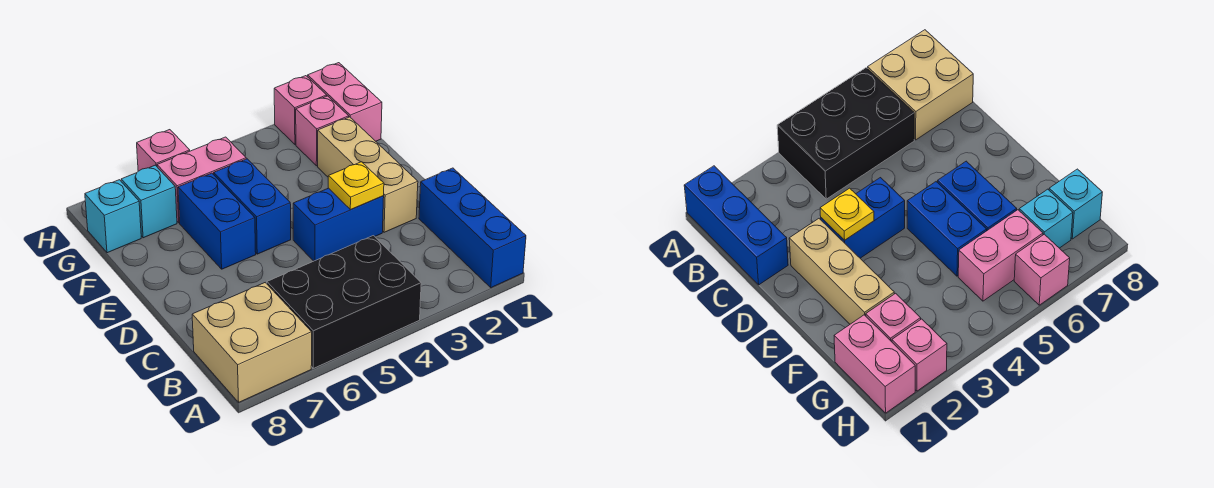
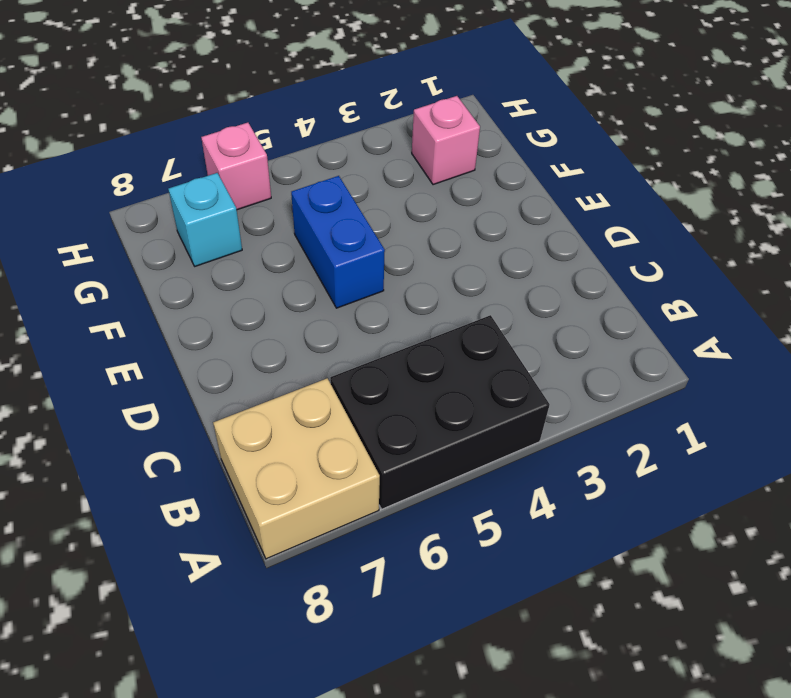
none -> blue 1x3 brick [419,168,526,288]
none -> tan 1x3 brick [318,117,418,232]
none -> blue 1x2 brick [293,188,384,261]

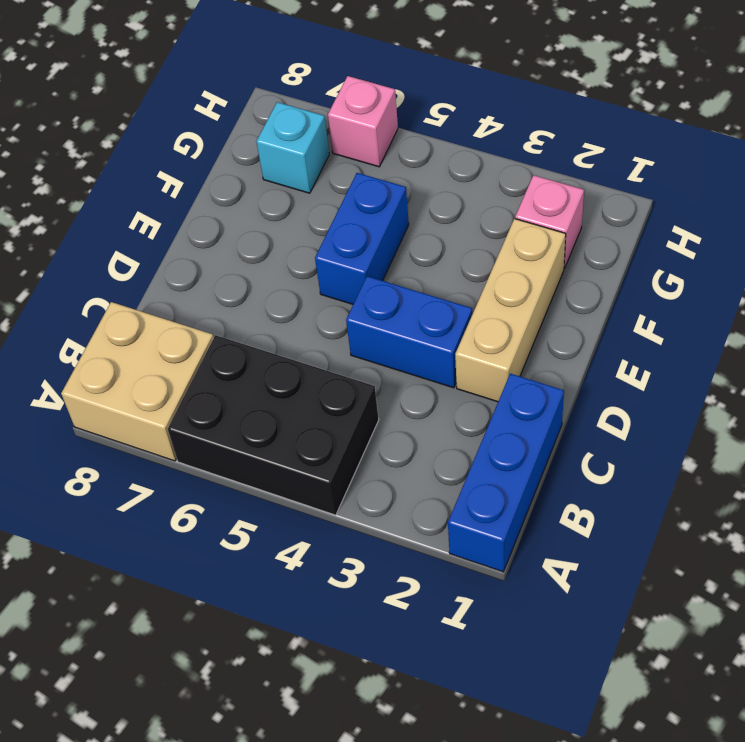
none -> blue 1x2 brick [178,173,256,269]
none -> pink 1x2 brick [308,63,382,141]
none -> pink 1x2 brick [157,137,246,223]

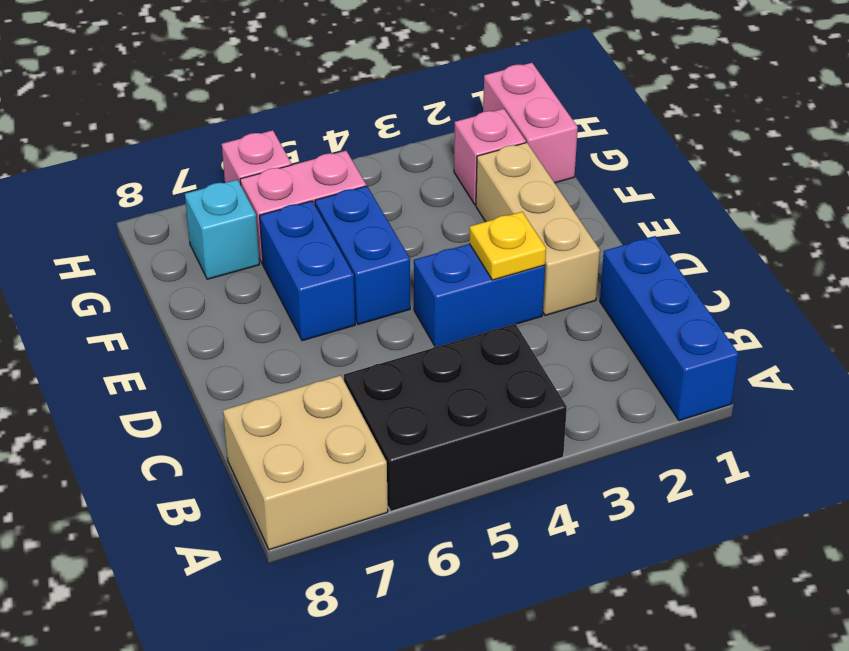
none -> cyan 1x1 brick [85,180,141,253]
none -> pink 1x1 brick [274,76,327,144]

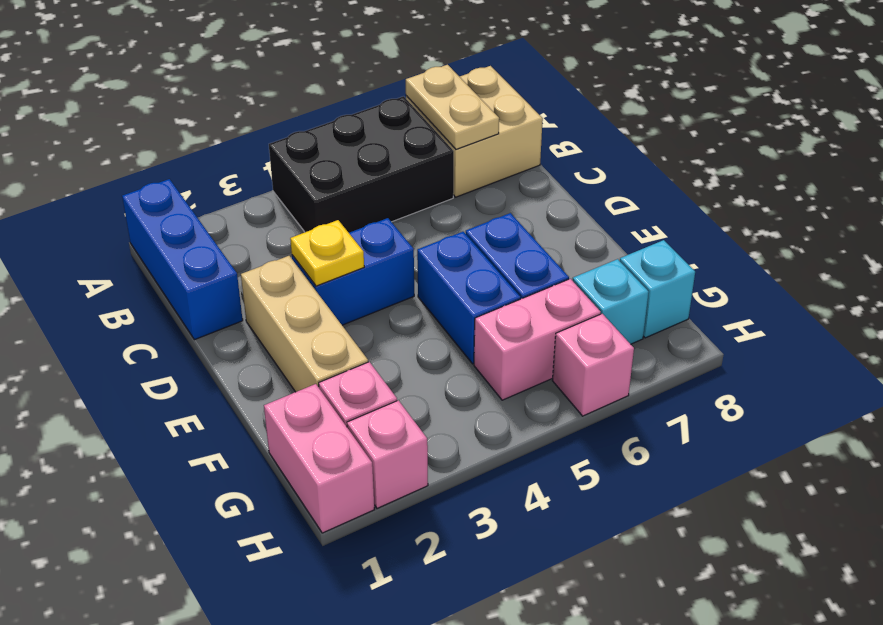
tan 1x2 plate [406,65,499,149] -> none

